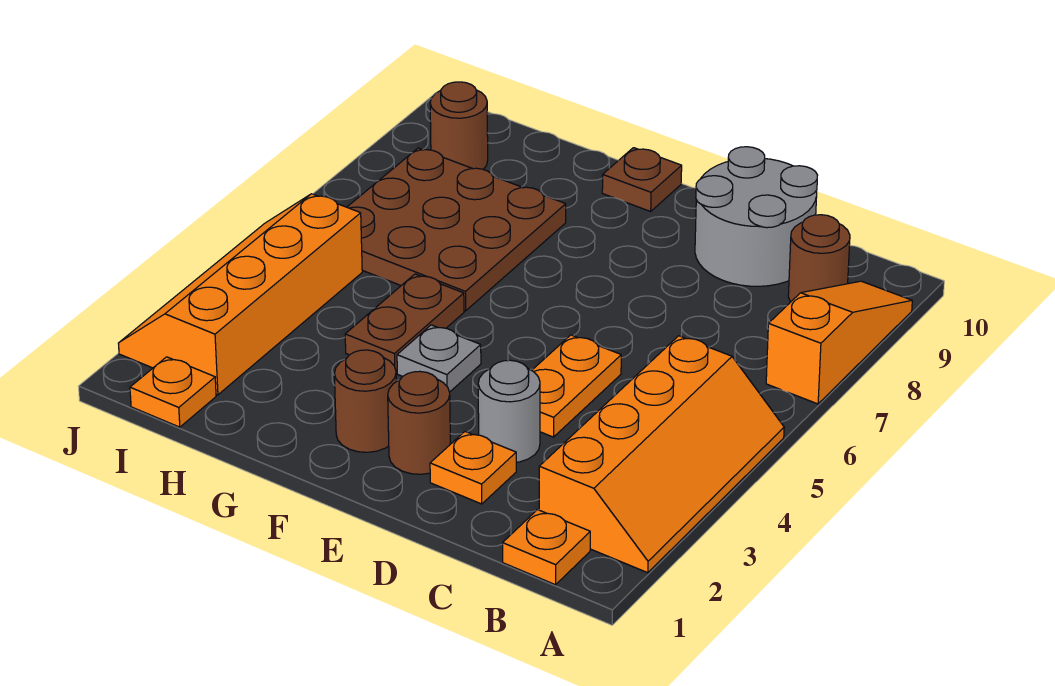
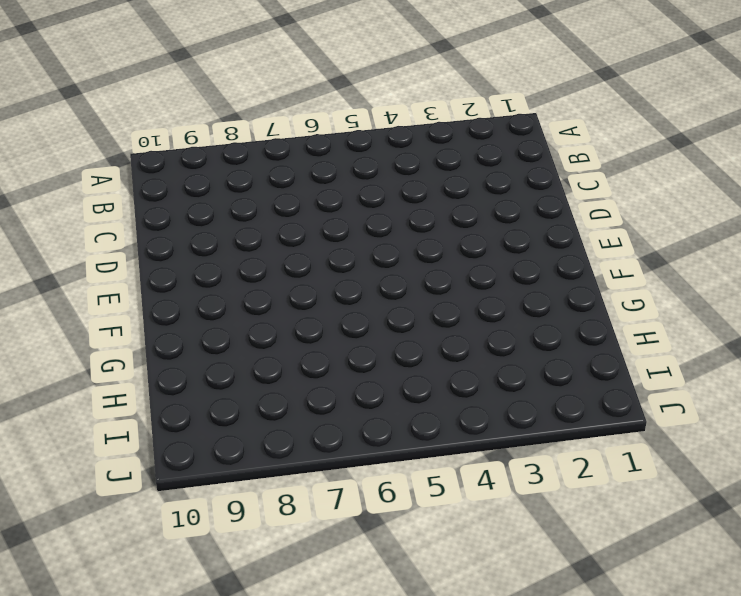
none -> orange 2x4 slope [539,336,784,573]
none -> orange 1x3 slope [766,281,912,404]
none -> orange 1x1 plate [503,510,590,585]

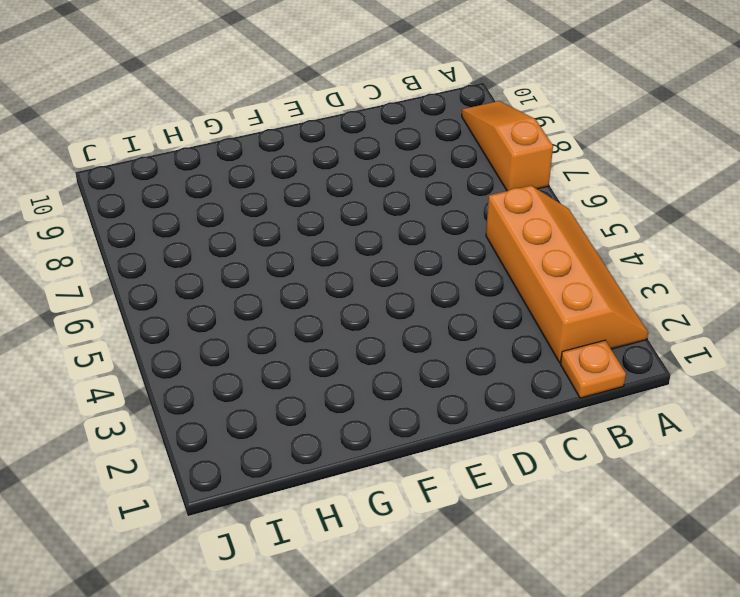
none -> brown 1x1 round brick [788,215,850,302]
none -> grey 2x2 round brick [695,147,818,286]
none -> orange 1x1 plate [430,432,516,504]

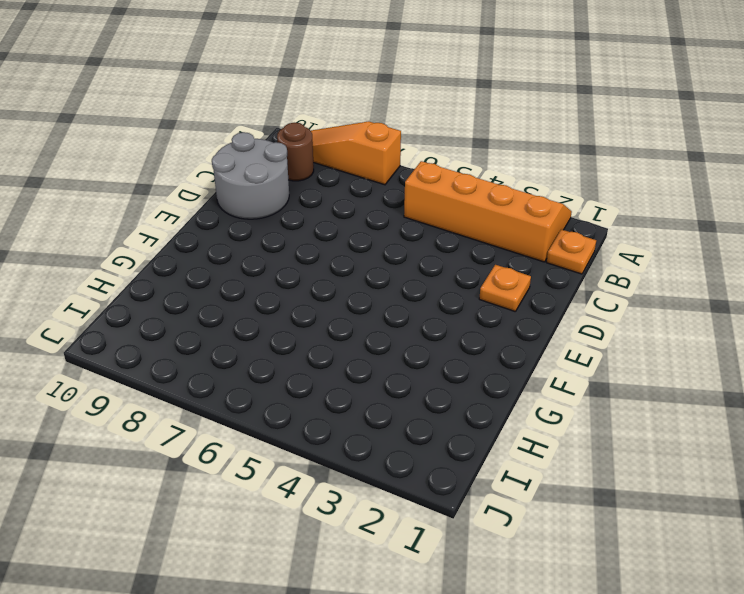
none -> grey 1x1 round brick [478,360,540,462]
none -> orange 1x2 plate [532,335,621,437]
none -> brown 1x1 round brick [388,371,450,474]

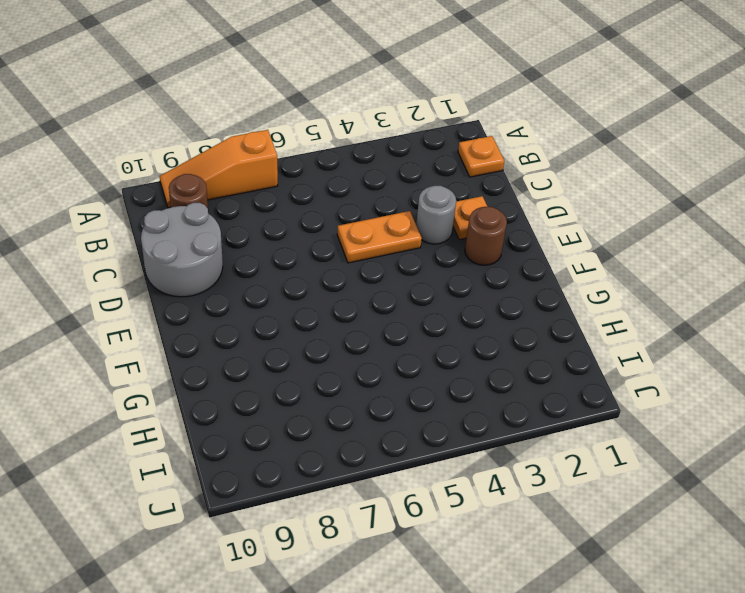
none -> orange 2x4 slope [539,336,784,573]
none -> brown 1x1 round brick [334,350,396,452]
none -> grey 1x1 plate [397,325,481,392]

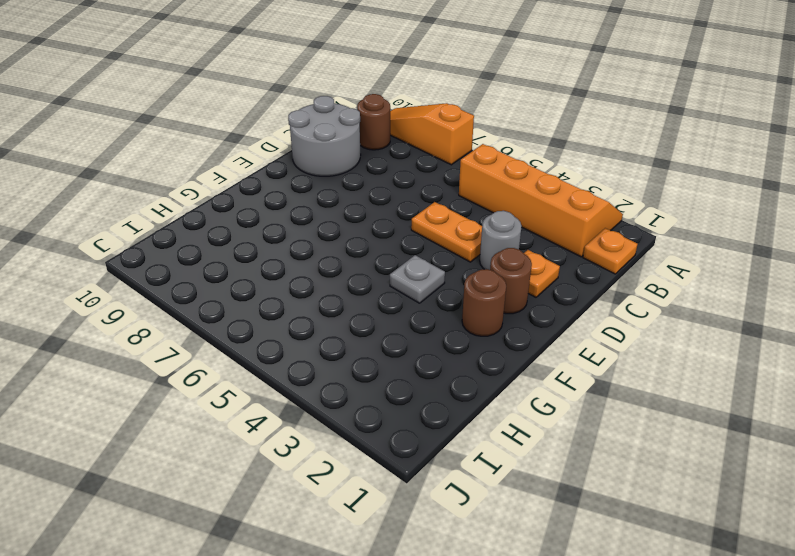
none -> brown 1x1 plate [602,148,682,211]
none -> brown 1x2 plate [345,274,464,372]
none -> brown 3x3 plate [347,148,566,311]

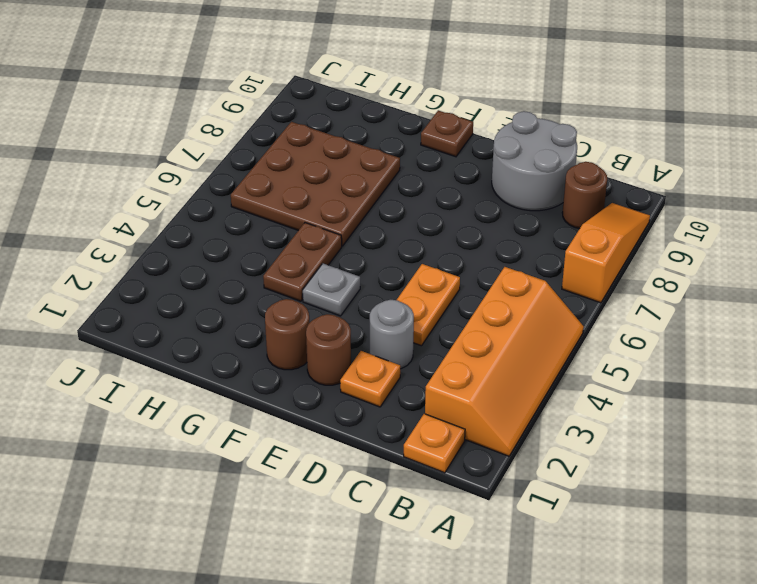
none -> orange 1x1 plate [130,357,216,427]
none -> orange 2x4 slope [118,194,362,395]
none -> brown 1x1 round brick [430,82,488,169]

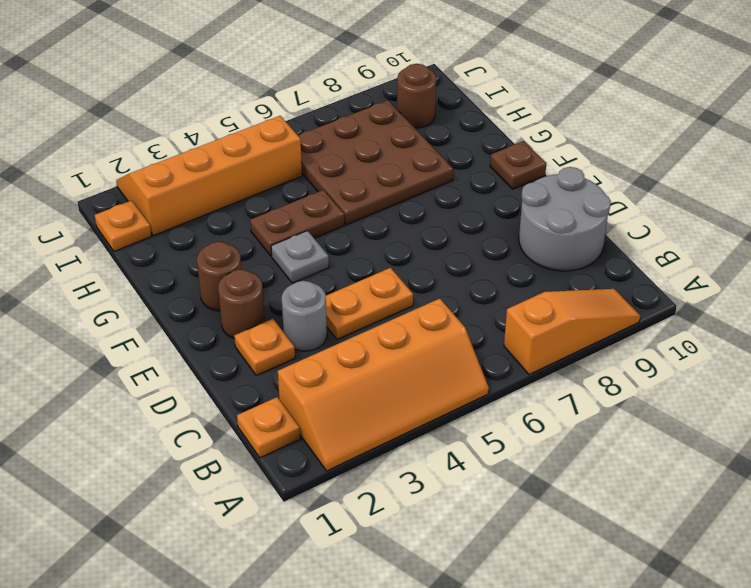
none -> brown 1x1 round brick [788,215,850,302]

